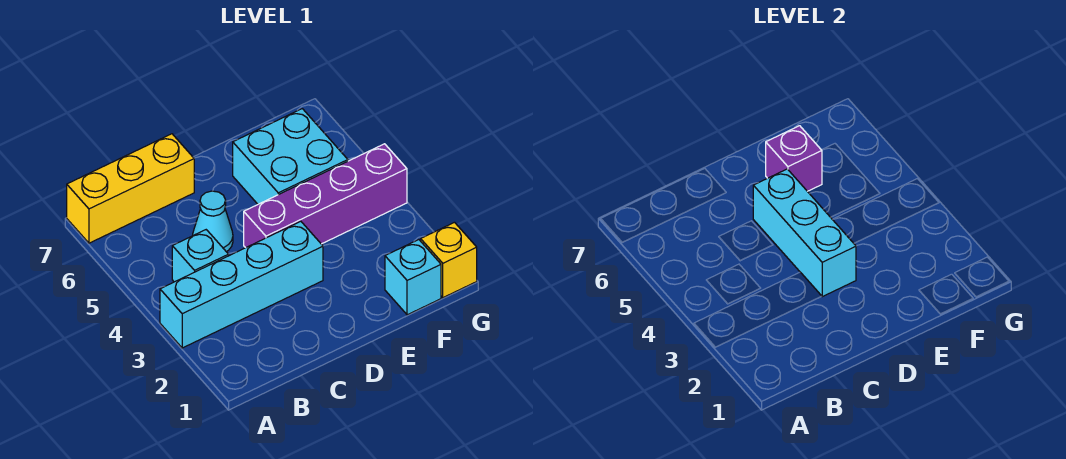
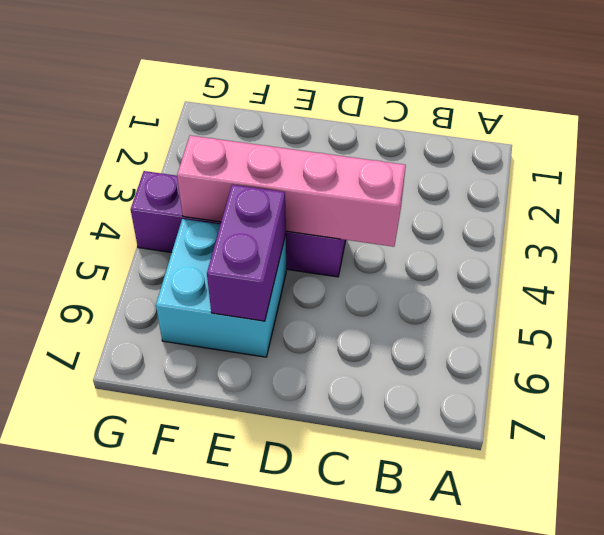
pink 1x4 brick [177,135,406,247] -> cyan 1x3 brick [753,169,856,297]
purple 1x2 brick [207,185,286,321] -> purple 1x1 brick [766,126,822,191]
none -> cyan 1x4 brick [160,221,323,348]
none -> yellow 1x3 brick [67,134,194,243]

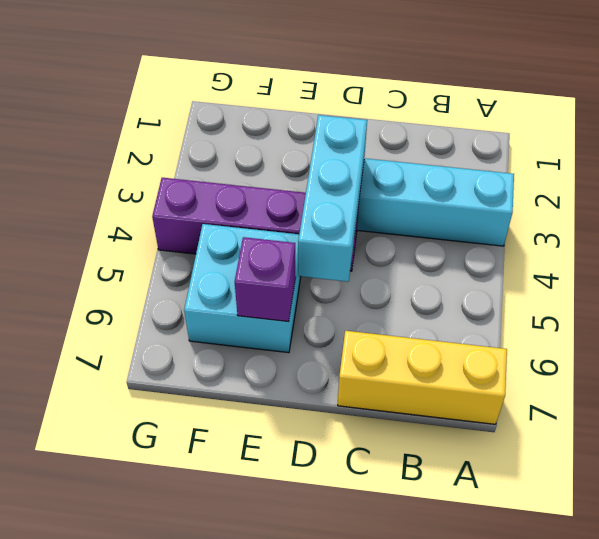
none -> cyan 1x1 brick [172,230,229,282]
none -> cyan 1x1 cone [193,191,233,252]

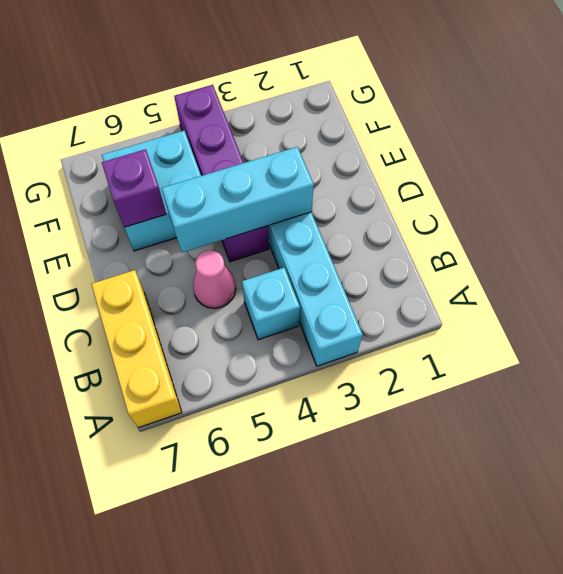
pink 1x1 cone [193,250,236,308] -> cyan 1x1 cone [193,191,233,252]
none -> cyan 1x1 brick [385,240,441,315]
none -> yellow 1x1 brick [421,222,477,298]

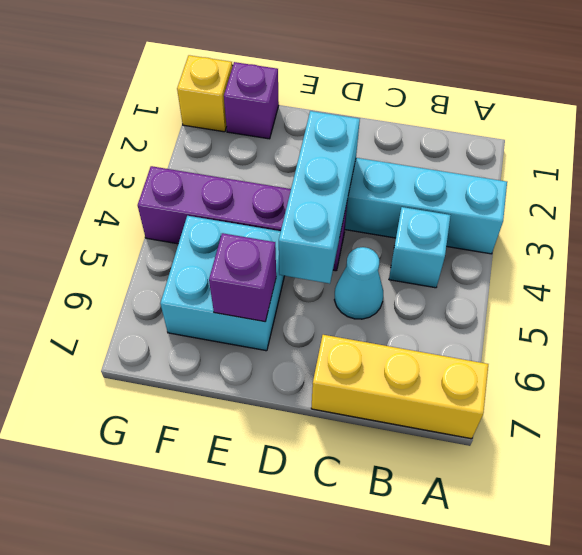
purple 1x1 brick [224,62,279,139] -> cyan 1x1 brick [385,240,441,315]

